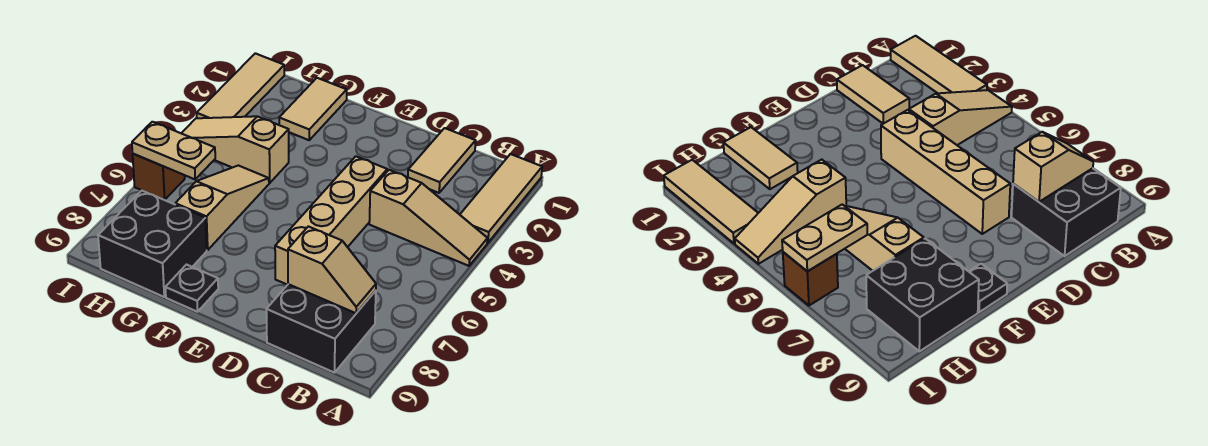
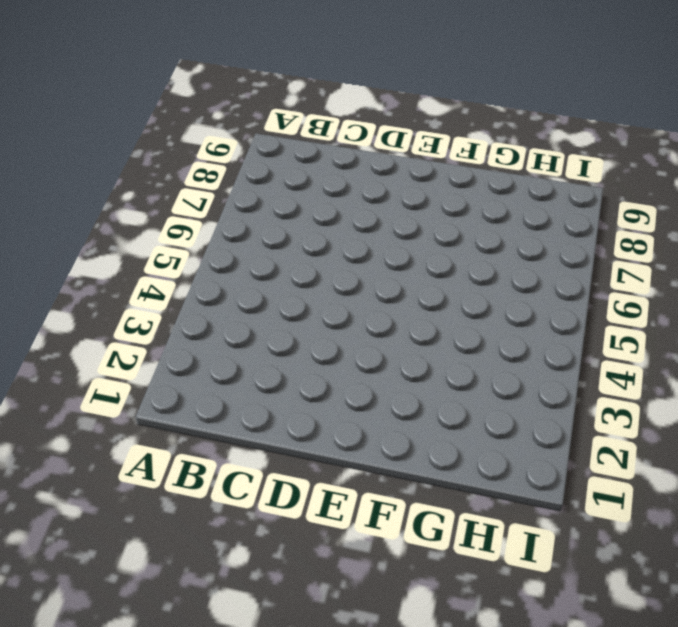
none -> tan 1x3 tile [460,154,542,243]
none -> tan 1x3 slope [369,170,487,266]
none -> black 2x2 brick [266,284,376,373]

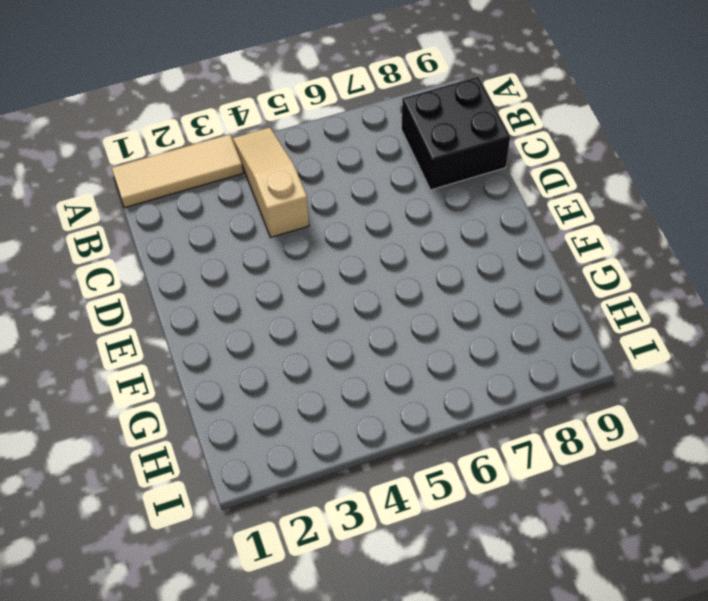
none -> tan 1x2 tile [408,128,476,193]
none -> tan 1x4 brick [275,156,387,285]
none -> black 1x1 plate [165,265,218,312]

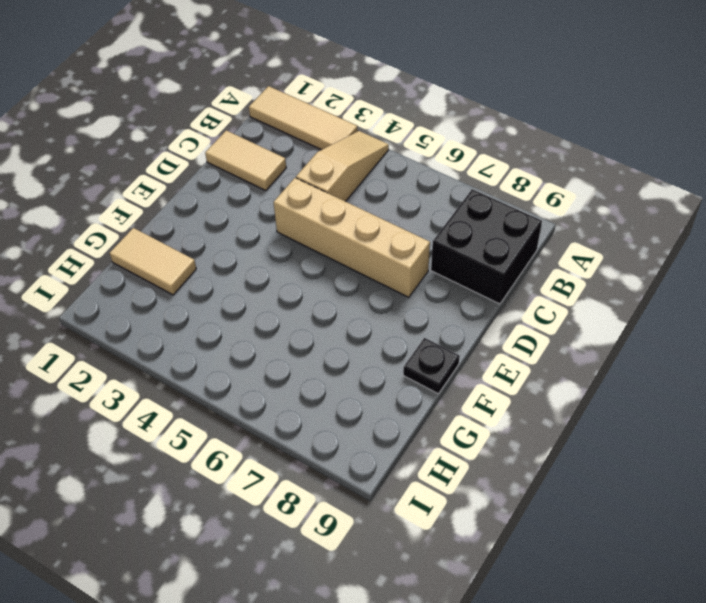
none -> tan 1x3 slope [181,116,289,183]
none -> tan 1x3 slope [175,165,269,250]
none -> black 2x2 brick [98,191,207,297]

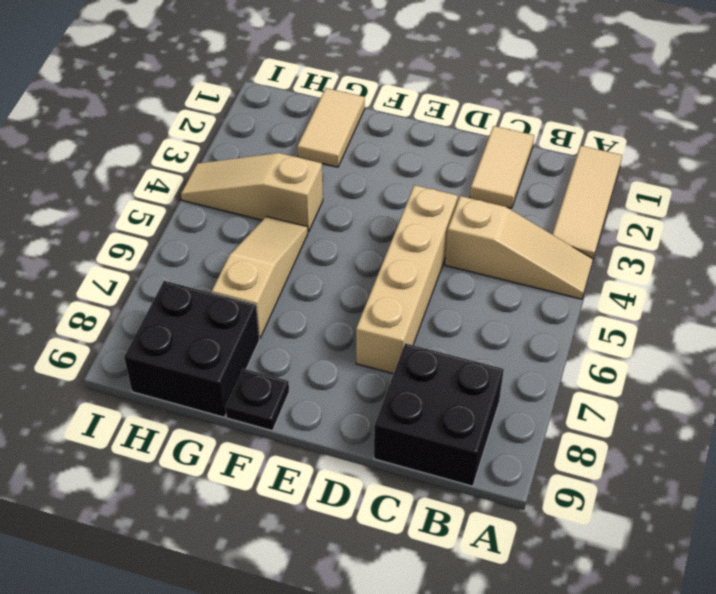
none -> tan 1x3 tile [197,53,284,118]
none -> brown 1x1 brick [133,154,185,200]
none -> tan 1x2 slope [288,226,376,313]

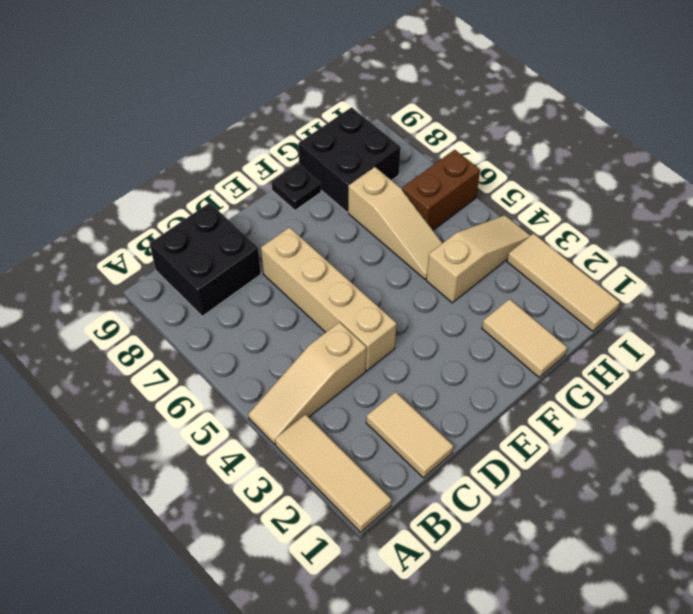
brown 1x2 brick [402,150,480,230] -> brown 1x1 brick [133,154,185,200]
none -> tan 1x2 slope [288,226,376,313]
none -> tan 1x2 plate [132,122,215,179]

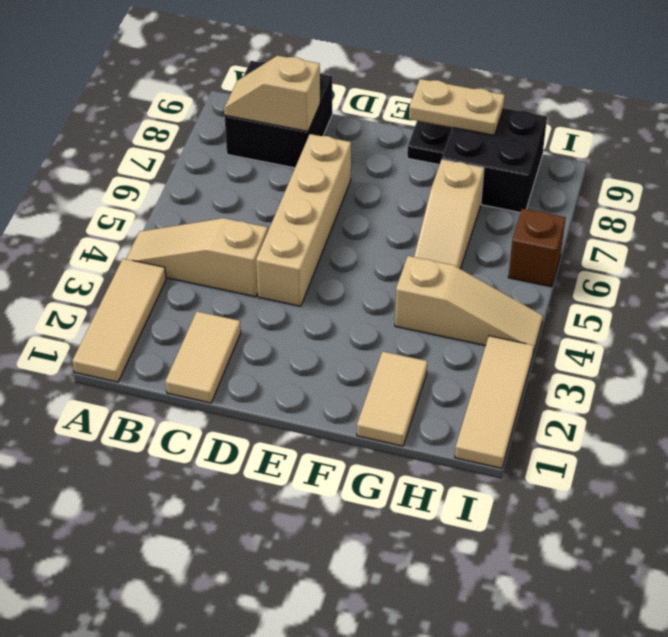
tan 1x2 plate [409,79,505,135] -> tan 1x2 plate moved to [132,122,215,179]

